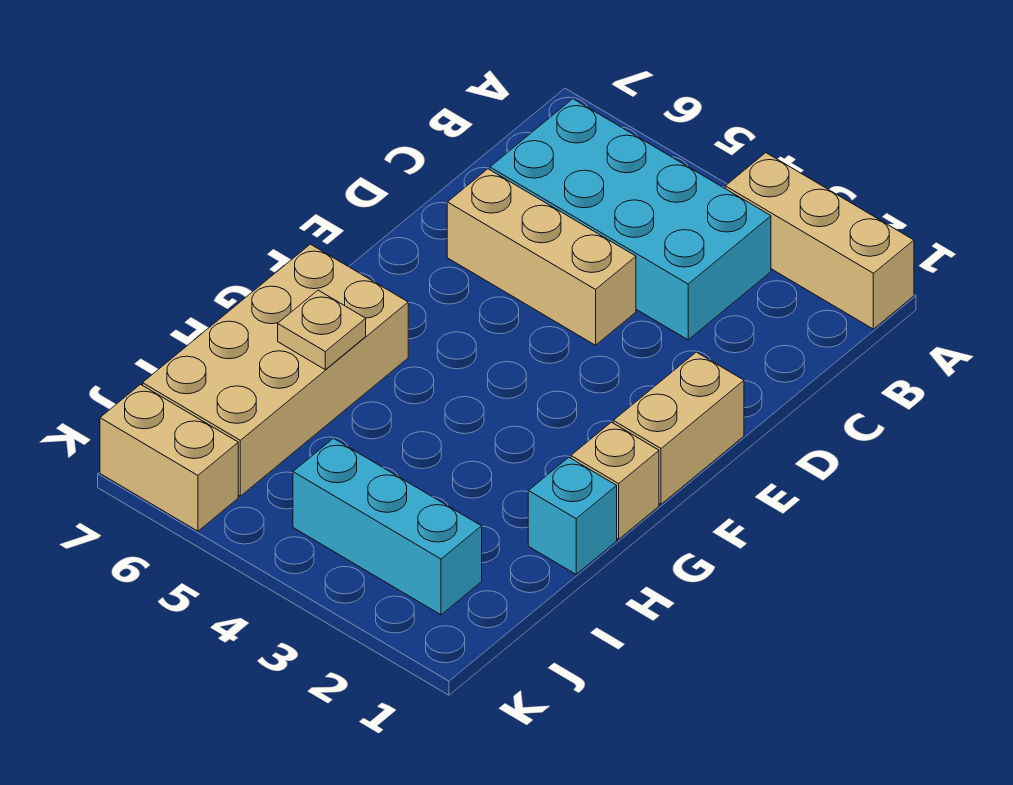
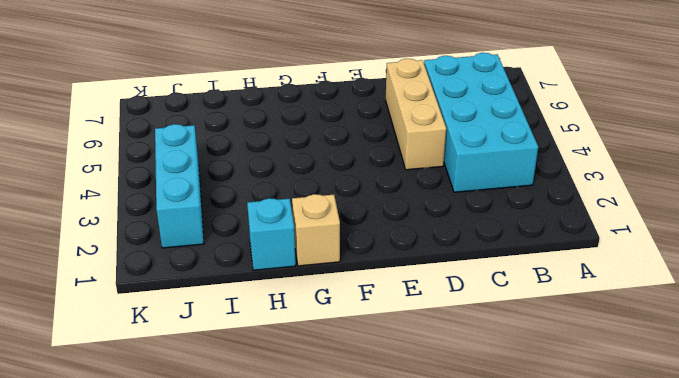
none -> tan 1x3 brick [725,153,914,329]
none -> tan 1x2 brick [613,352,744,504]

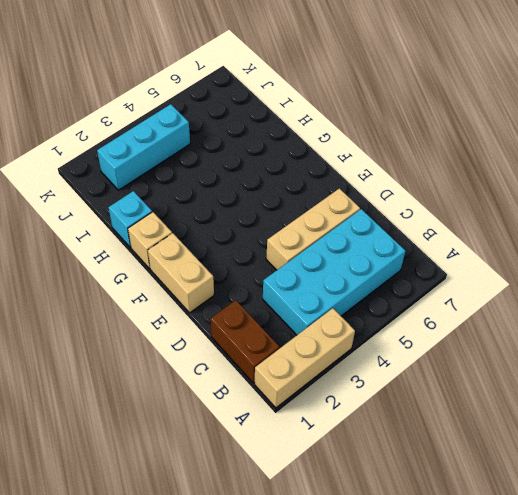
brown 1x2 brick [210,300,280,383] -> none
none -> tan 2x4 brick [143,244,408,496]
none -> tan 1x2 brick [100,385,238,531]

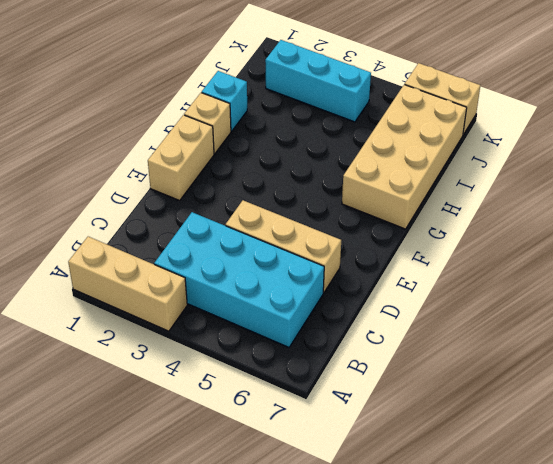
none -> tan 1x1 plate [278,290,366,369]

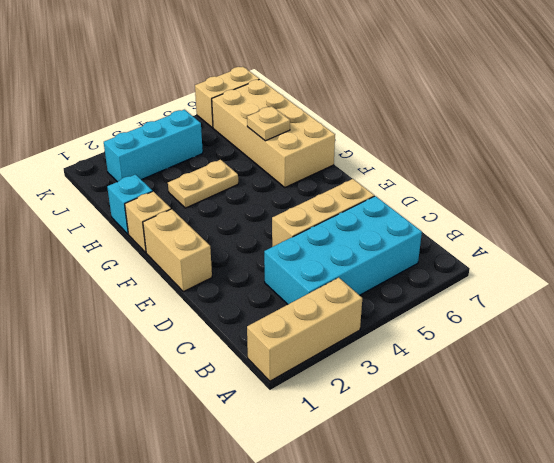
tan 1x2 plate [168,160,238,208] -> none

